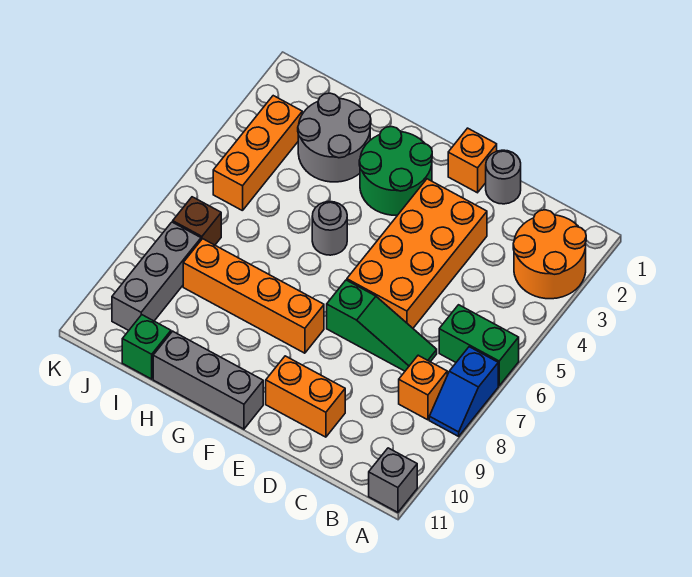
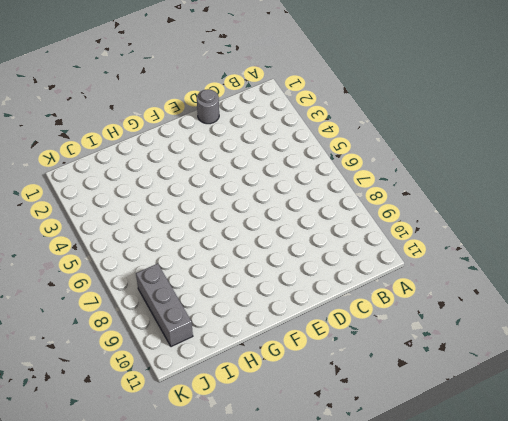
none -> orange 2x2 round brick [513,210,586,299]
none -> green 1x2 brick [439,305,519,386]
none -> blue 1x2 slope [429,347,498,436]

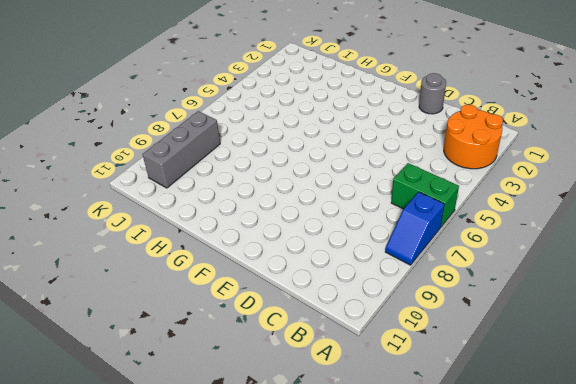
none -> grey 1x1 brick [369,448,417,512]
none -> orange 1x1 brick [399,355,447,420]
none -> green 1x3 slope [327,280,437,371]

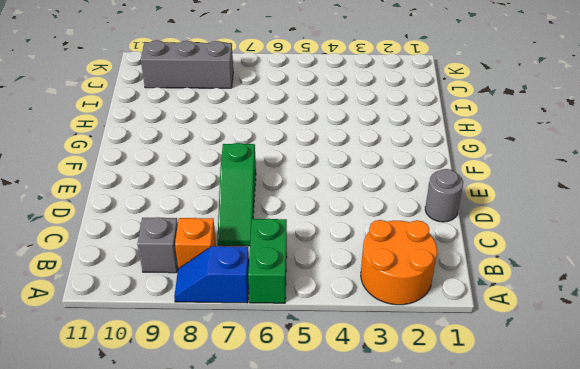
grey 1x1 brick [137,217,178,273] -> grey 1x1 brick moved to [369,448,417,512]
none -> orange 2x4 brick [347,179,487,328]
none -> orange 1x2 brick [266,356,345,437]
none -> orange 1x1 brick [448,128,497,193]

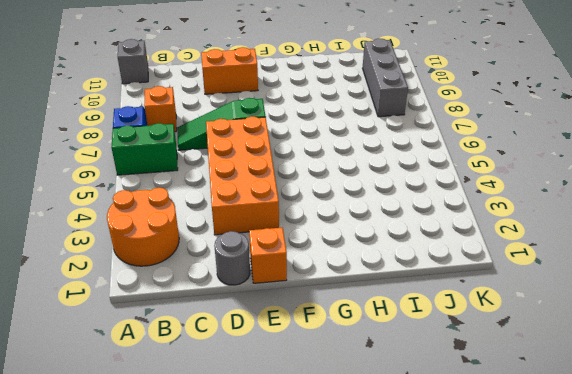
none -> green 2x2 round brick [359,127,432,215]
none -> orange 1x4 brick [183,239,324,353]
none -> grey 1x3 brick [153,331,263,429]

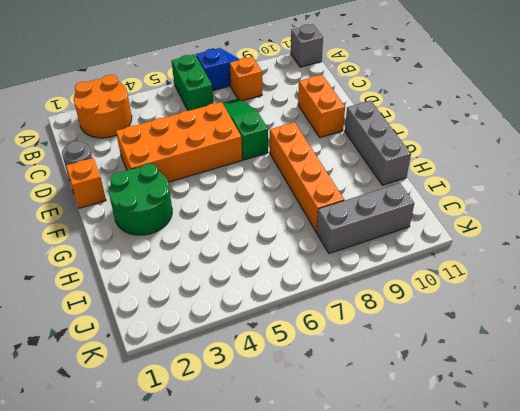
none -> grey 1x1 round brick [312,202,347,255]
none -> grey 2x2 round brick [298,93,371,182]
none -> green 1x1 brick [122,315,171,379]

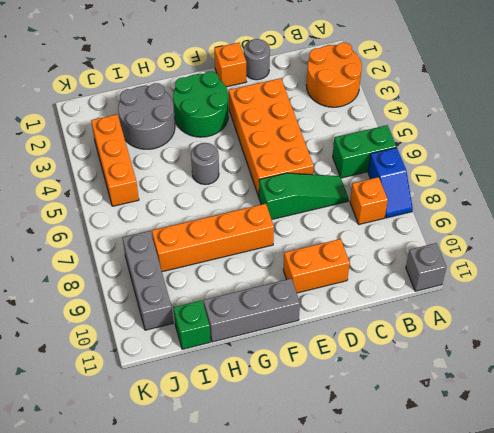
none -> brown 1x1 brick [173,197,221,245]

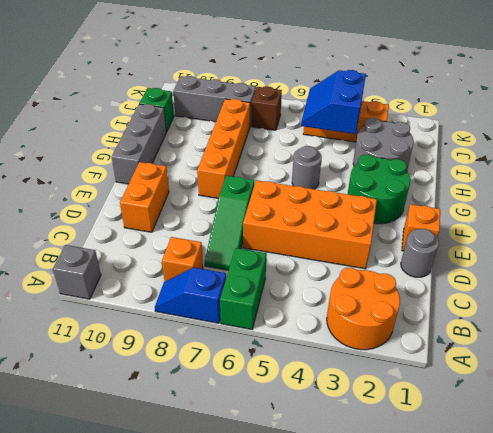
blue 2x2 slope [301,70,366,134] -> none

